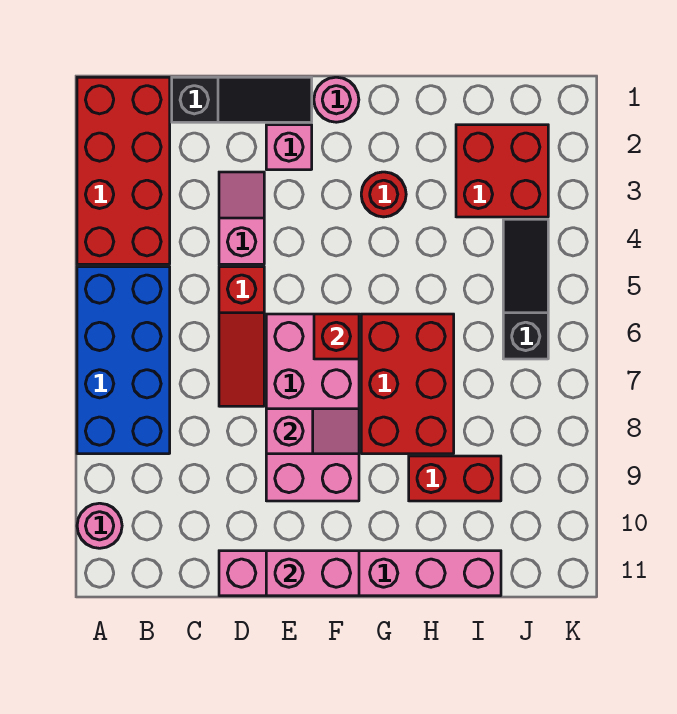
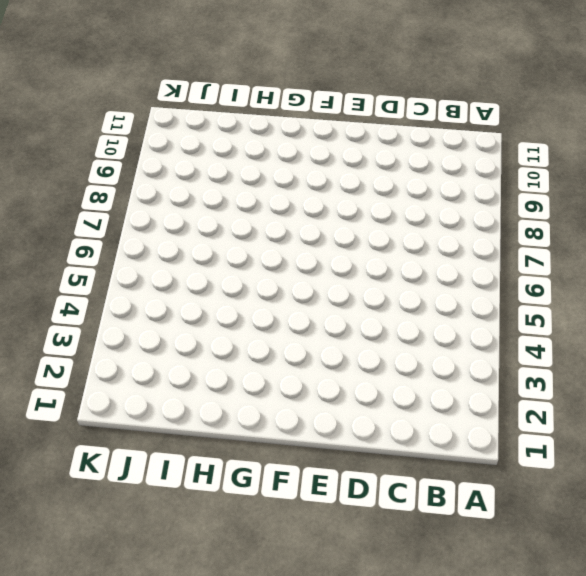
none -> red 2x4 brick [77,77,170,264]
none -> blue 2x4 brick [77,267,170,454]
none -> pink 1x1 round brick [77,503,122,548]

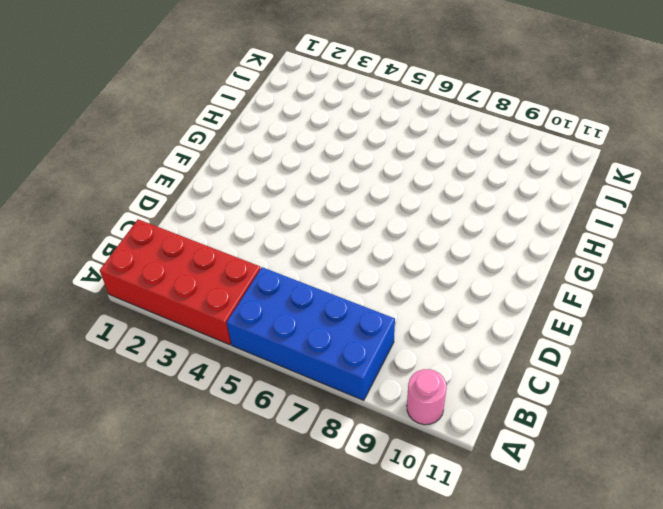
none -> black 1x3 slope [172,77,312,122]
none -> pink 1x2 slope [219,172,264,264]
none -> red 1x3 slope [219,267,264,406]

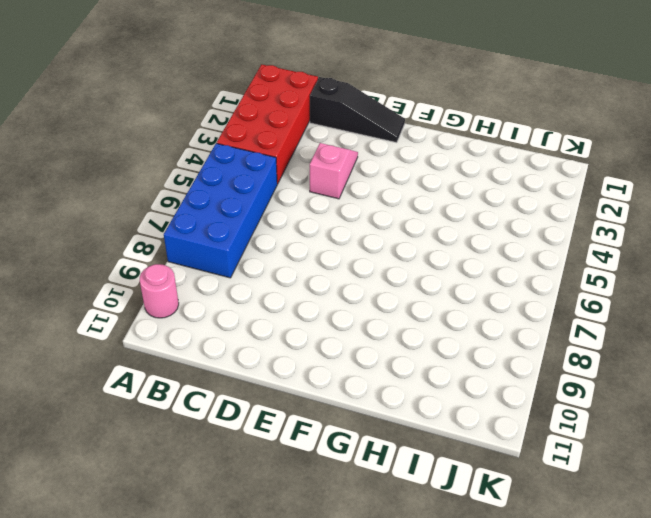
none -> red 1x3 slope [219,267,264,406]
none -> pink 1x6 brick [219,551,501,596]
none -> pink 1x1 brick [266,125,312,170]

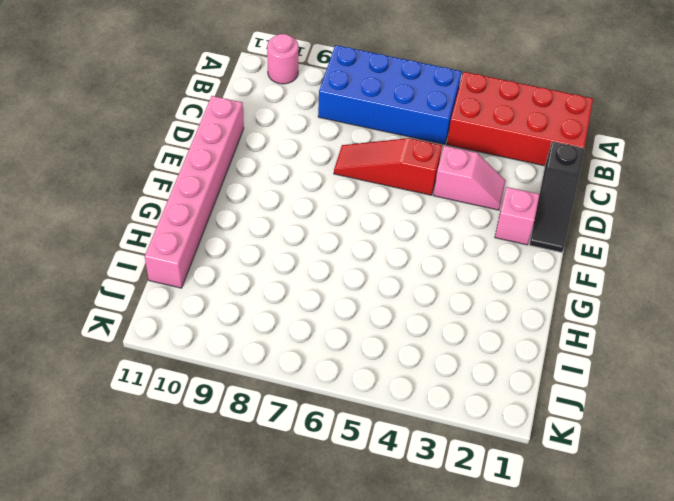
none -> pink 2x4 brick [266,314,359,501]
none -> pink 1x1 round brick [314,77,359,122]
none -> red 1x1 round brick [361,172,406,217]

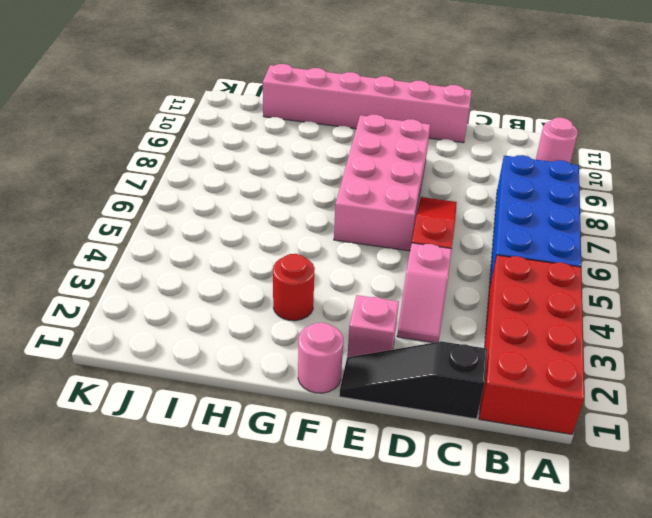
none -> red 2x3 brick [361,314,454,454]
none -> red 1x2 brick [409,456,501,501]
none -> red 2x2 brick [456,125,548,217]

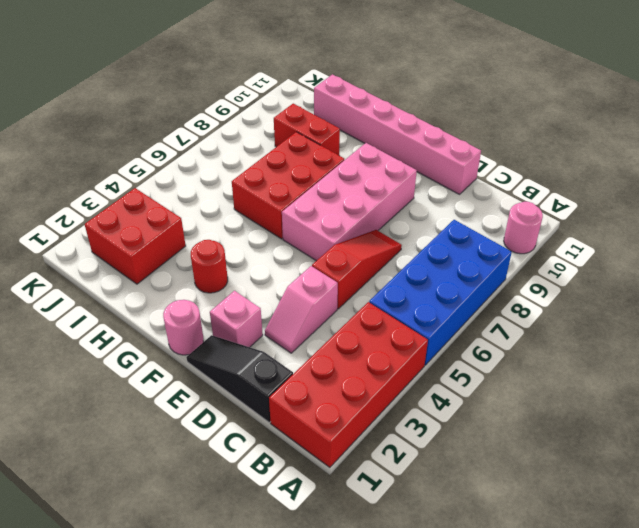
none -> black 1x3 slope [503,219,548,359]
none -> pink 1x2 slope [266,409,359,454]
none -> pink 1x2 brick [266,551,359,596]

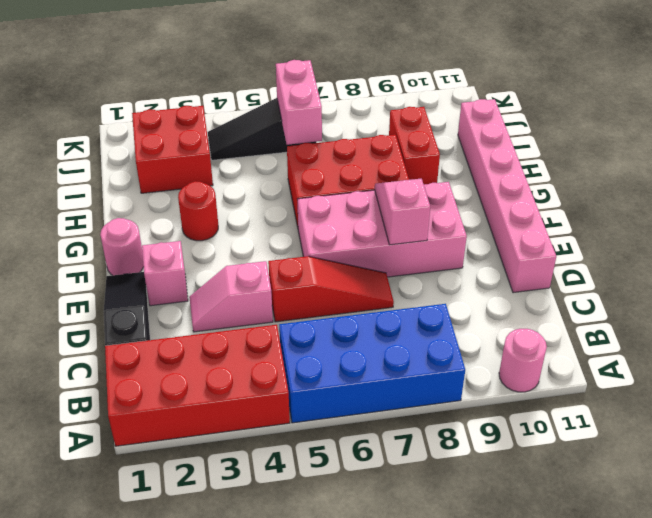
pink 1x2 brick [276,60,322,145] -> pink 1x2 brick moved to [266,551,359,596]
none -> red 1x1 brick [314,314,359,359]

